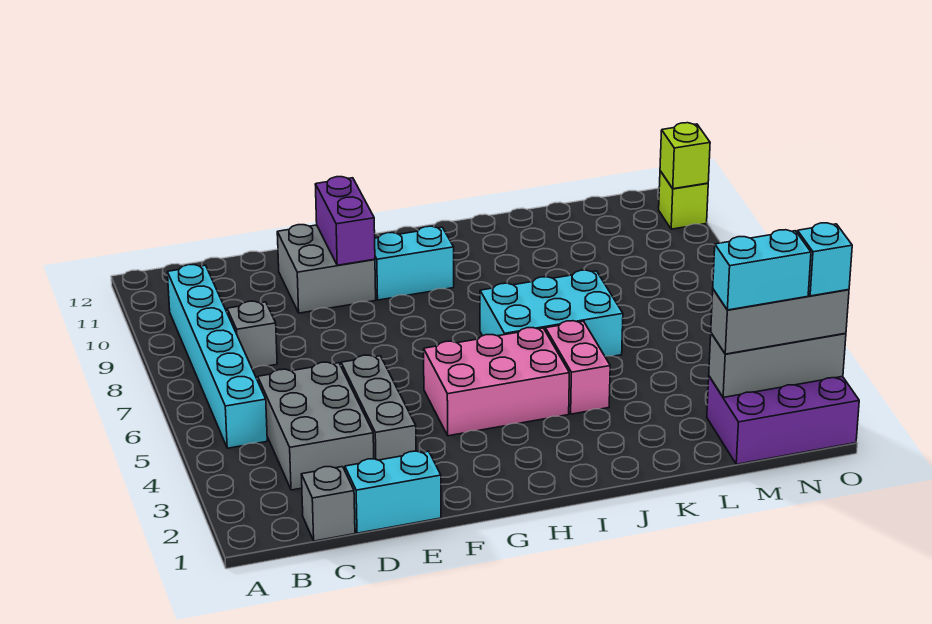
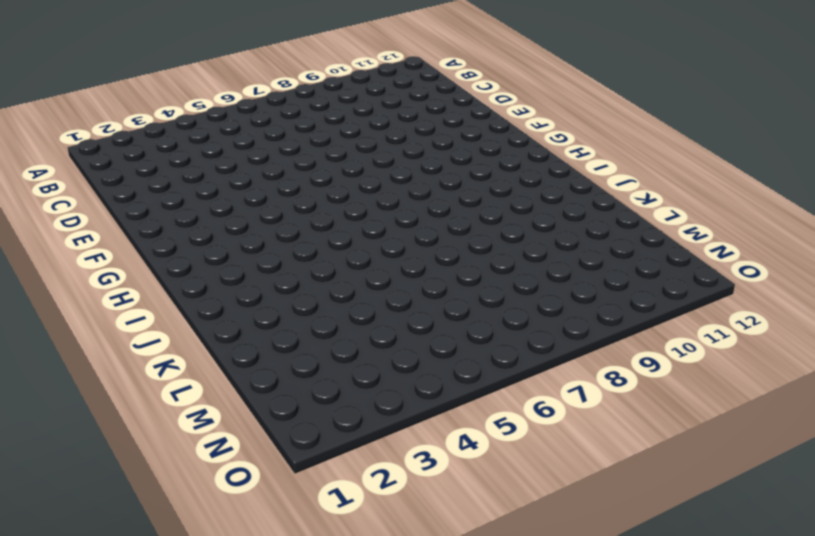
none -> cyan 1x6 brick [167,265,267,448]
none -> grey 1x1 brick [301,467,355,541]
none -> grey 2x3 brick [258,362,374,490]

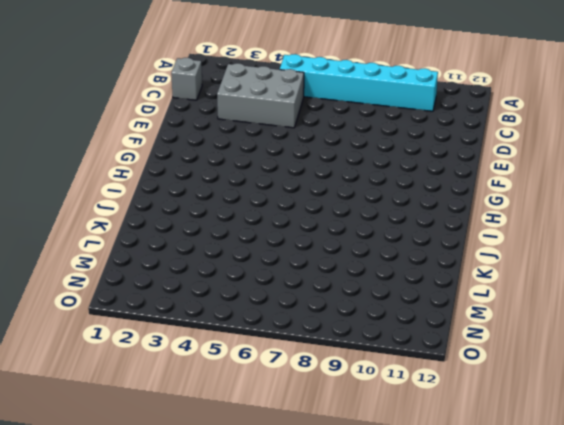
none -> grey 1x1 brick [227,301,277,369]
none -> cyan 1x2 brick [345,451,441,533]
none -> grey 1x3 brick [341,355,416,460]

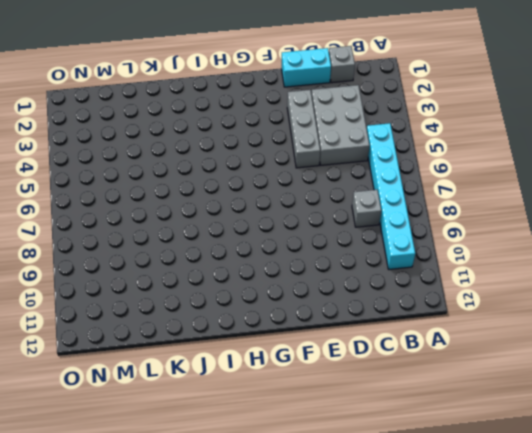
none -> grey 2x2 brick [277,225,376,313]
none -> pink 2x3 brick [424,328,569,436]
none -> cyan 1x2 brick [375,226,454,300]

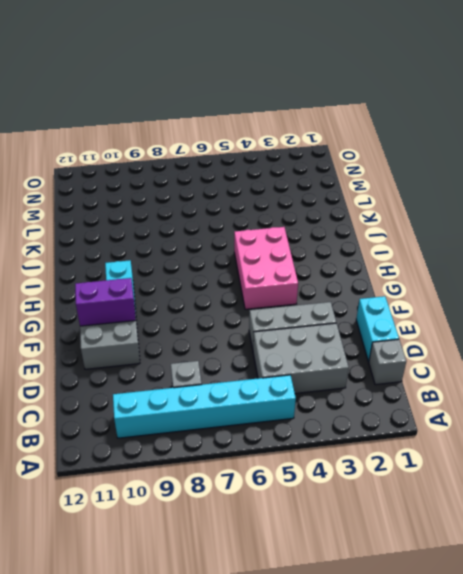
none -> cyan 2x3 brick [480,270,623,356]
none -> pink 1x2 brick [545,321,610,414]
none -> purple 2x3 brick [707,376,859,464]

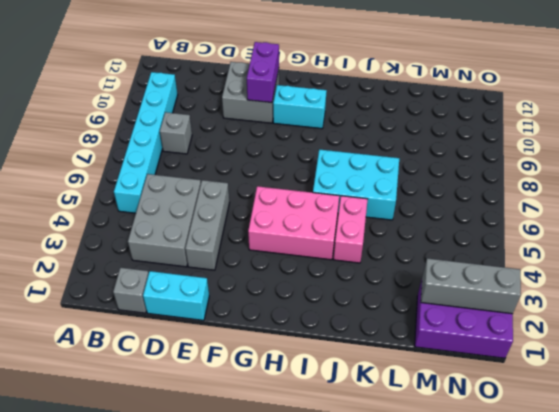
none -> lime 1x1 brick [659,171,708,229]
none -> lime 1x1 brick [660,123,710,189]
none -> grey 1x3 brick [711,289,849,354]

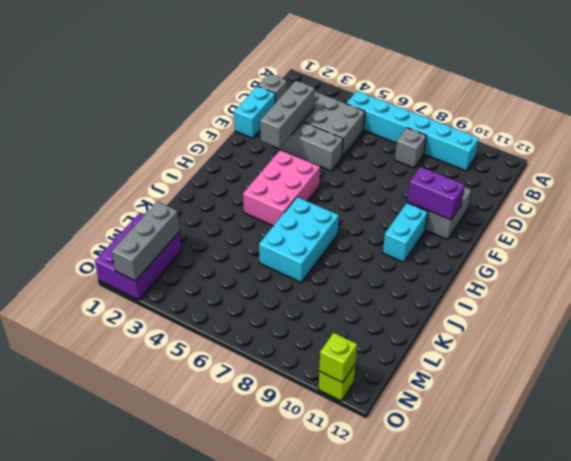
grey 1x3 brick [260,81,315,148] -> grey 1x3 brick moved to [711,289,849,354]
none -> pink 1x2 brick [545,321,610,414]
none -> cyan 1x2 brick [713,230,811,310]
none -> cyan 1x1 brick [797,223,852,296]

